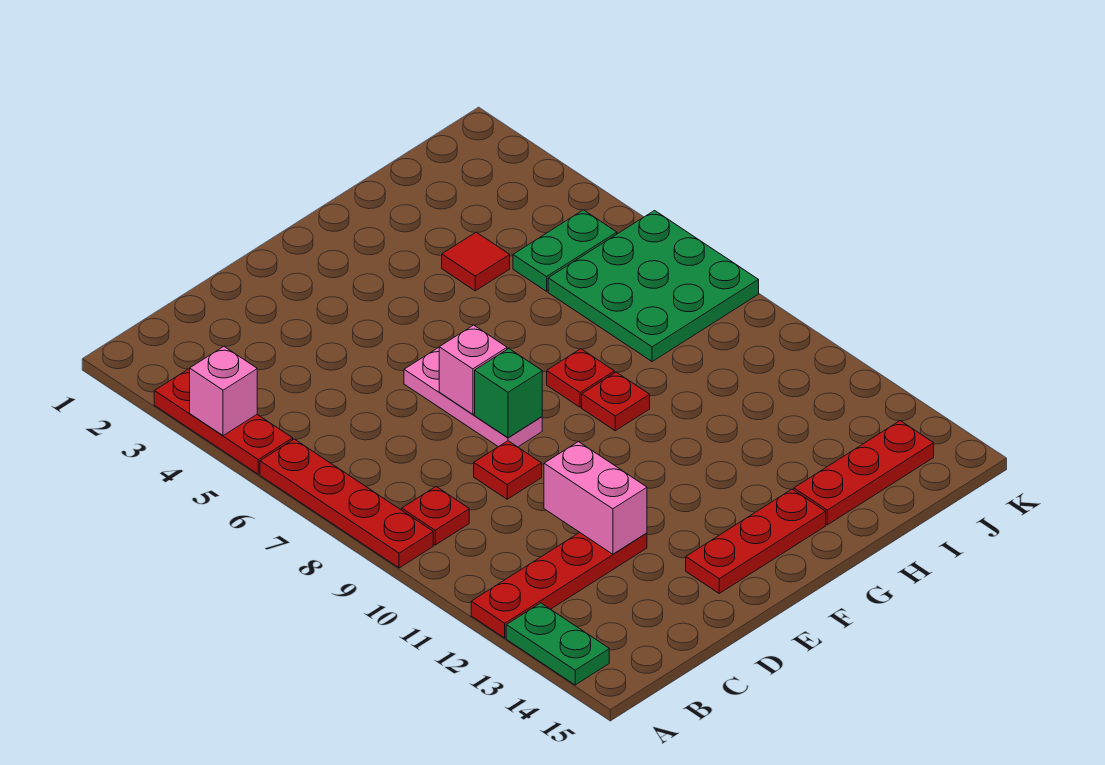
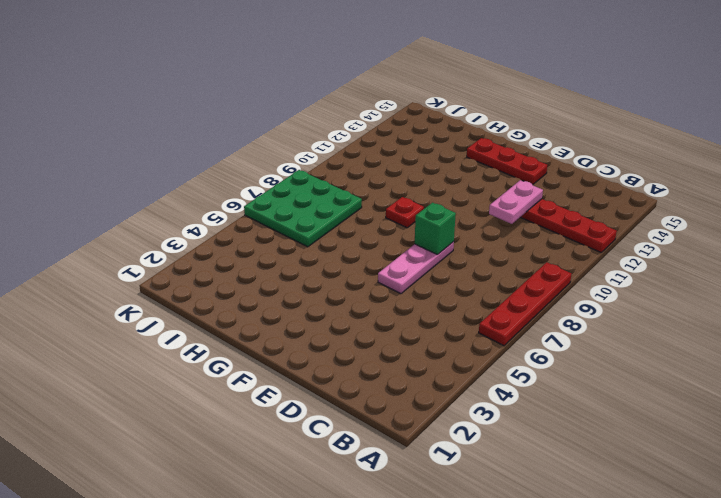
pink 1x2 plate [489,180,543,224] -> pink 1x2 brick [544,442,647,554]
none -> red 1x3 plate [154,369,293,474]
none -> green 1x2 plate [506,603,609,685]
none -> red 1x1 plate [402,487,469,545]

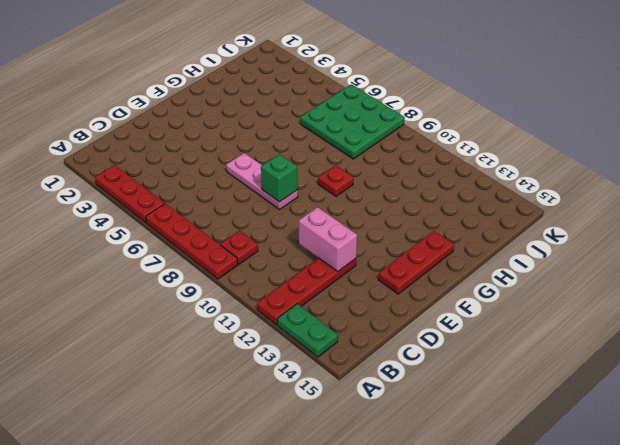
none -> red 1x1 plate [474,441,542,499]
none -> red 1x1 plate [547,349,614,407]
none -> red 1x1 tile [442,232,510,291]

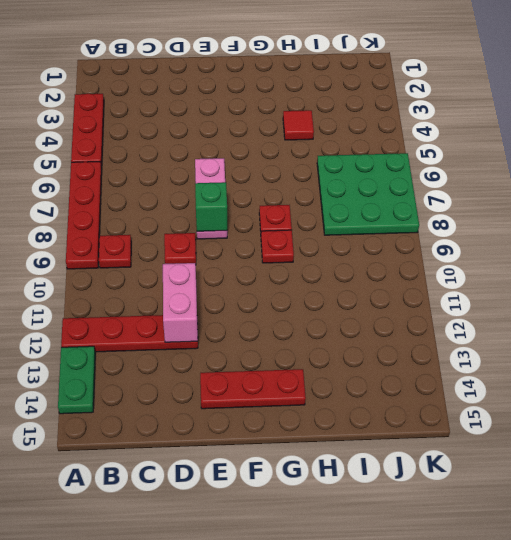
none -> red 1x3 plate [794,421,934,525]
none -> green 1x2 plate [513,210,617,291]
none -> pink 1x1 brick [190,346,257,436]

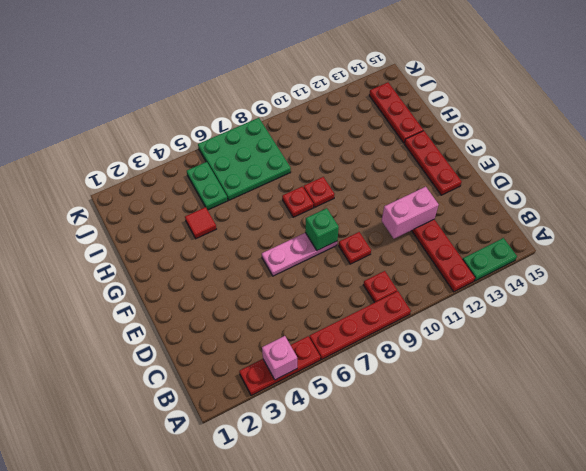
none -> pink 1x1 brick [439,325,507,414]

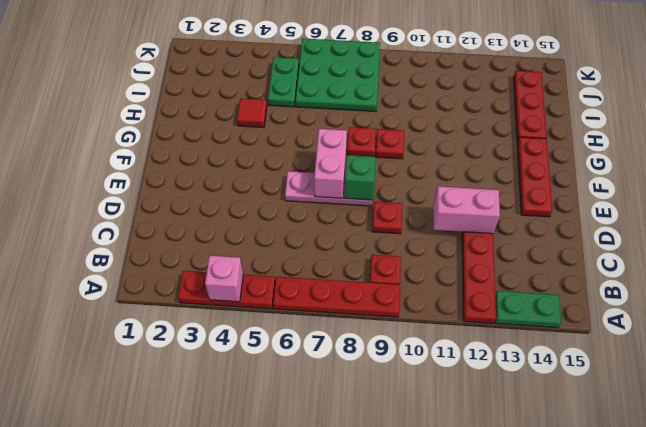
pink 1x2 brick [314,129,347,198] -> pink 1x1 brick [439,325,507,414]

